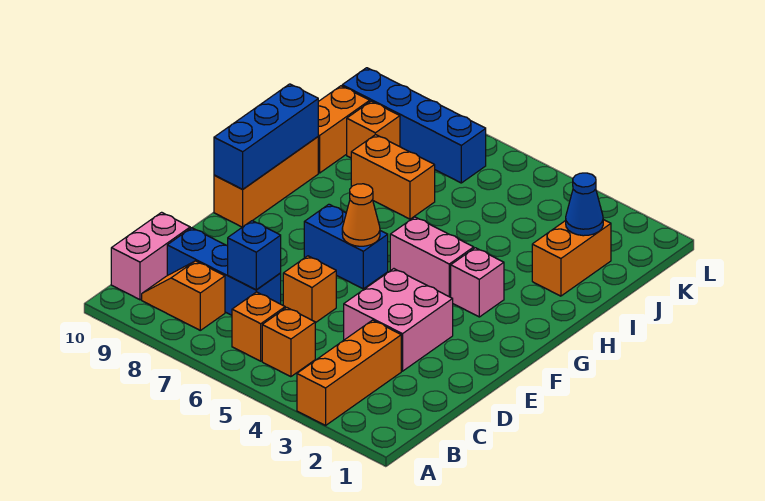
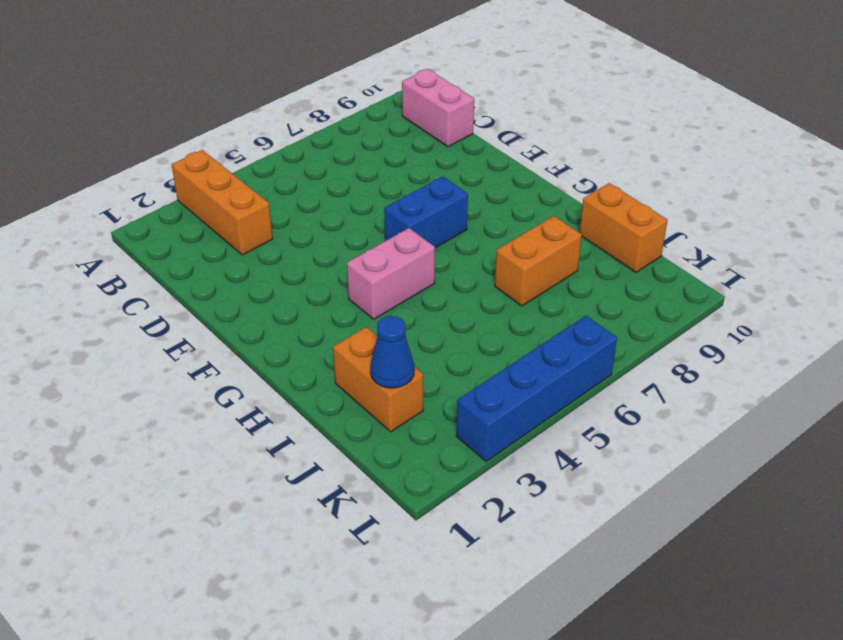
blue 1x4 brick [456,316,617,461] -> blue 1x4 brick moved to [342,68,486,183]
none -> orange 1x1 brick [262,307,315,377]
none -> orange 1x1 brick [232,292,285,361]
none -> orange 1x2 slope [142,261,225,330]

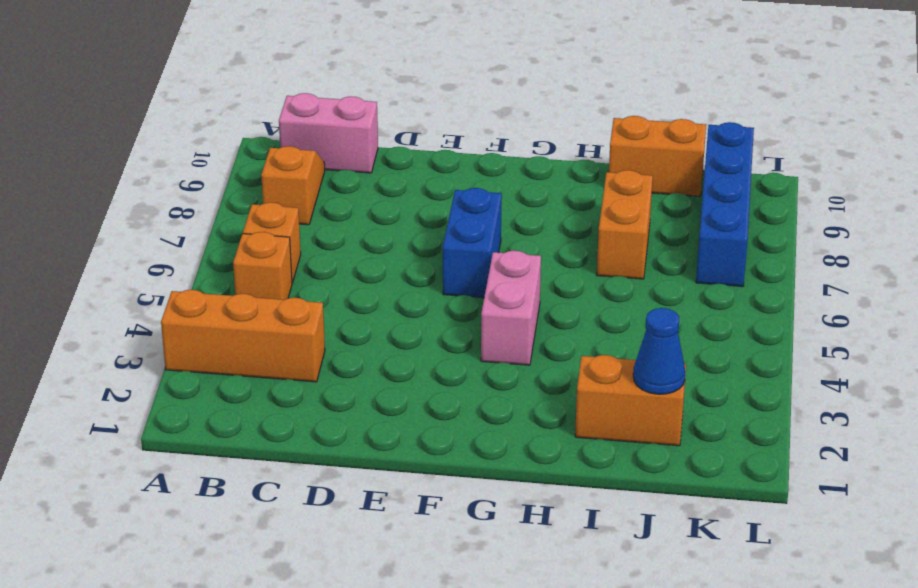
none -> blue 1x3 brick [167,228,281,315]
none -> pink 2x2 brick [344,269,453,371]
none -> orange 1x1 brick [283,256,336,323]

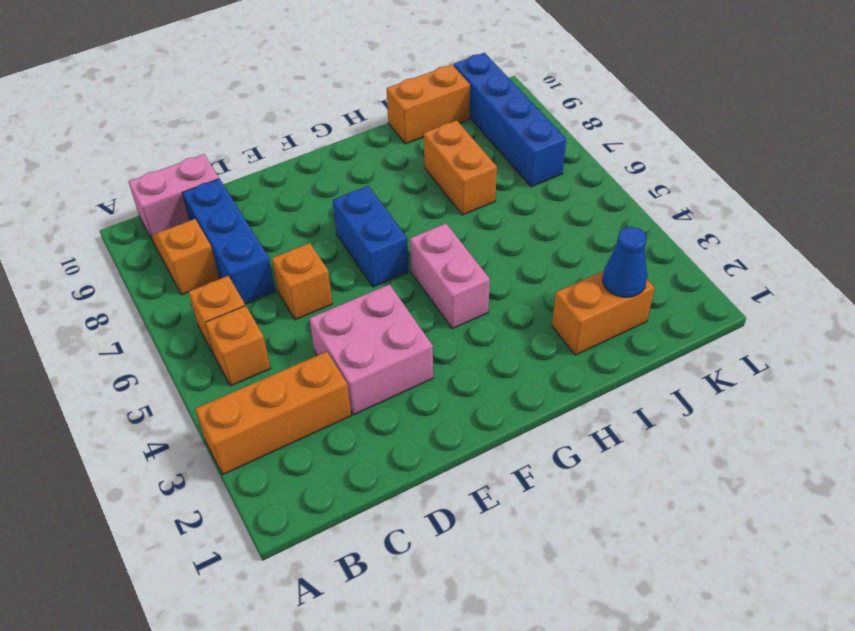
none -> orange 1x3 brick [214,137,318,227]
none -> pink 1x1 brick [451,248,504,317]
none -> orange 1x1 brick [347,101,400,158]

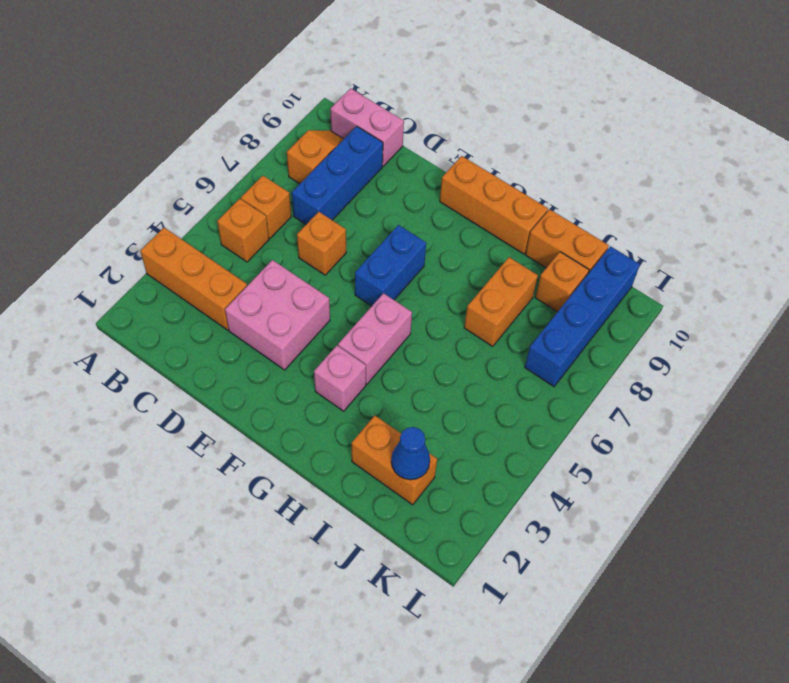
none -> blue 1x1 brick [228,221,281,290]
none -> orange 1x1 cone [342,184,380,246]
none -> blue 1x3 brick [214,84,318,189]

